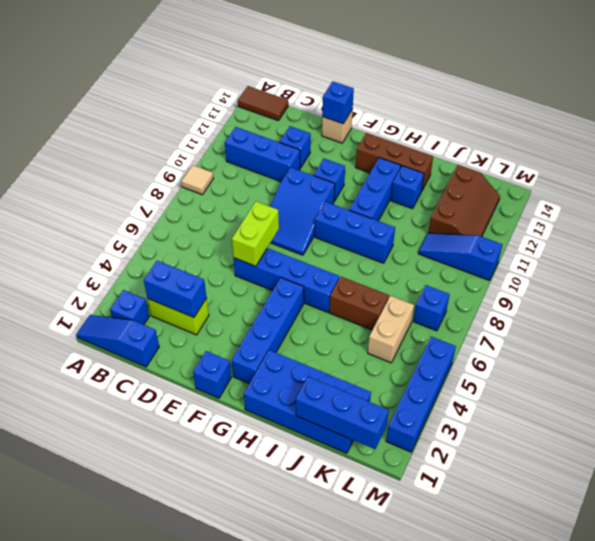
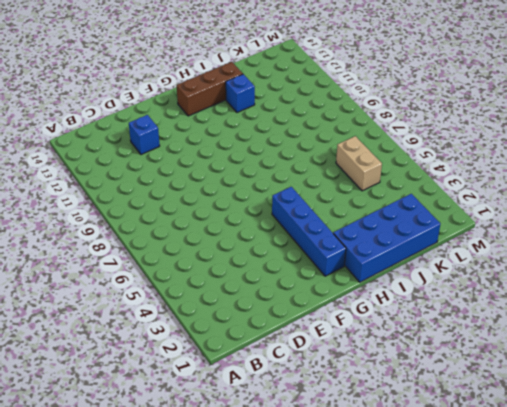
none -> blue 1x3 slope [76,315,159,367]
none -> tan 1x1 tile [181,165,213,195]
none -> brown 1x2 tile [238,86,288,121]

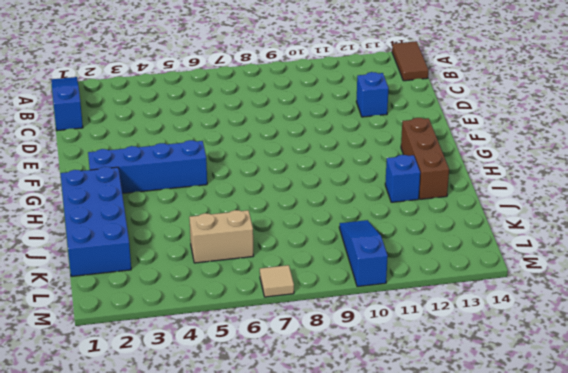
tan 1x1 tile [260,265,294,297] -> tan 1x1 tile moved to [181,165,213,195]
none -> blue 1x1 brick [110,290,149,325]
none -> blue 1x3 brick [225,127,300,182]
none -> lime 1x2 brick [148,298,209,335]

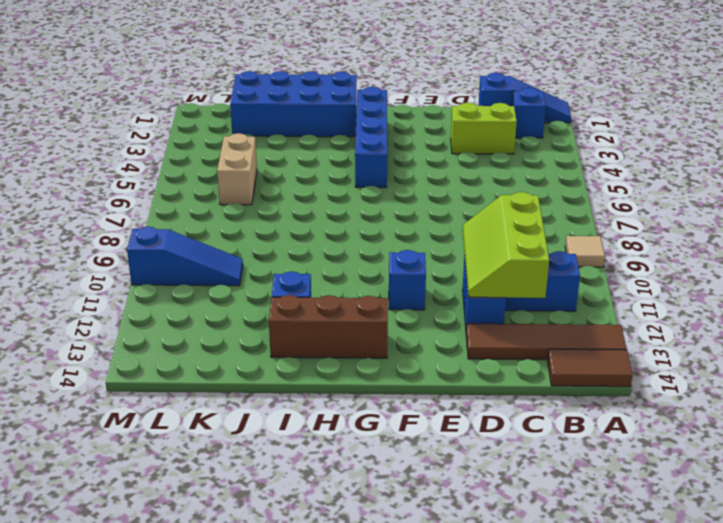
brown 1x4 tile [466,324,626,360] -> none
lime 2x3 slope [463,192,549,298] -> none
none -> blue 1x4 brick [234,248,339,312]
none -> blue 2x3 slope [270,167,335,255]
none -> tan 1x1 brick [322,109,353,143]

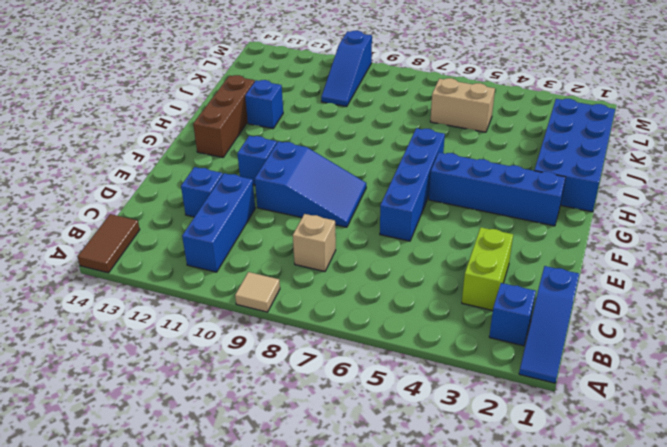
tan 1x1 brick [293,214,336,272] -> tan 1x1 brick moved to [322,109,353,143]
none -> blue 1x1 brick [193,351,231,398]
none -> blue 1x3 brick [315,202,395,263]
none -> blue 1x3 brick [349,158,401,221]

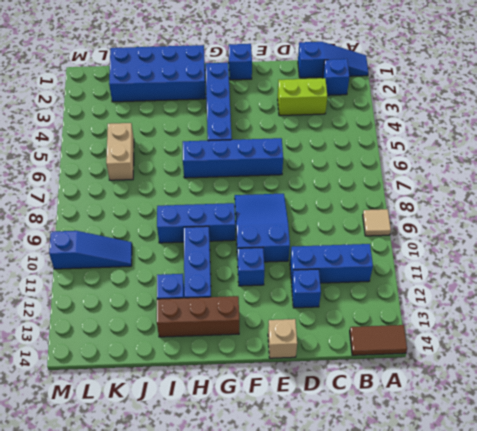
none -> brown 1x2 brick [329,277,389,330]
none -> brown 2x3 slope [428,165,500,237]
none -> blue 1x1 brick [413,285,450,331]

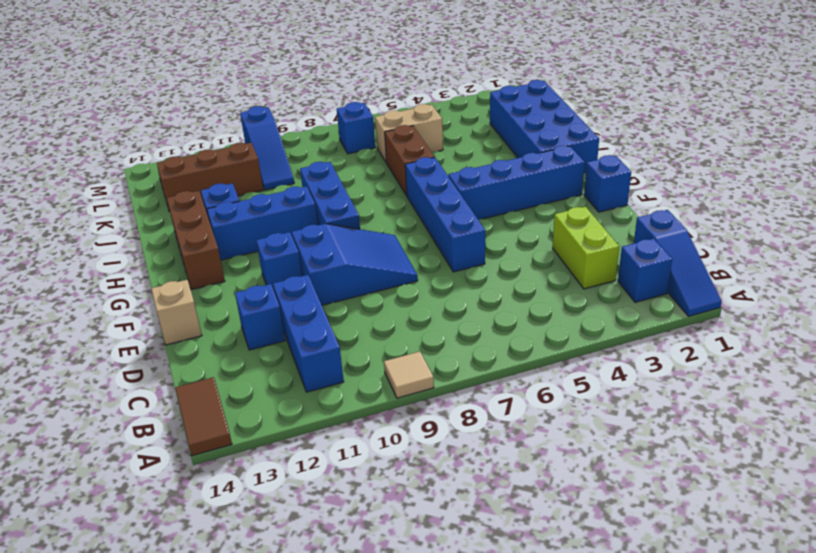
none -> blue 1x4 brick [386,337,456,452]
none -> blue 1x2 brick [144,261,207,317]
none -> lime 1x2 brick [232,201,279,266]

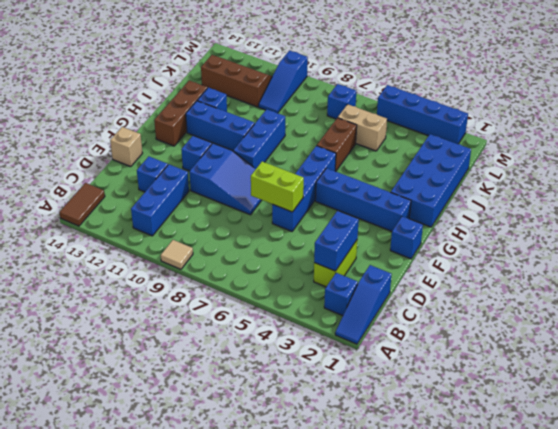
none -> blue 1x1 brick [322,81,354,124]
none -> blue 1x3 brick [296,377,389,449]

